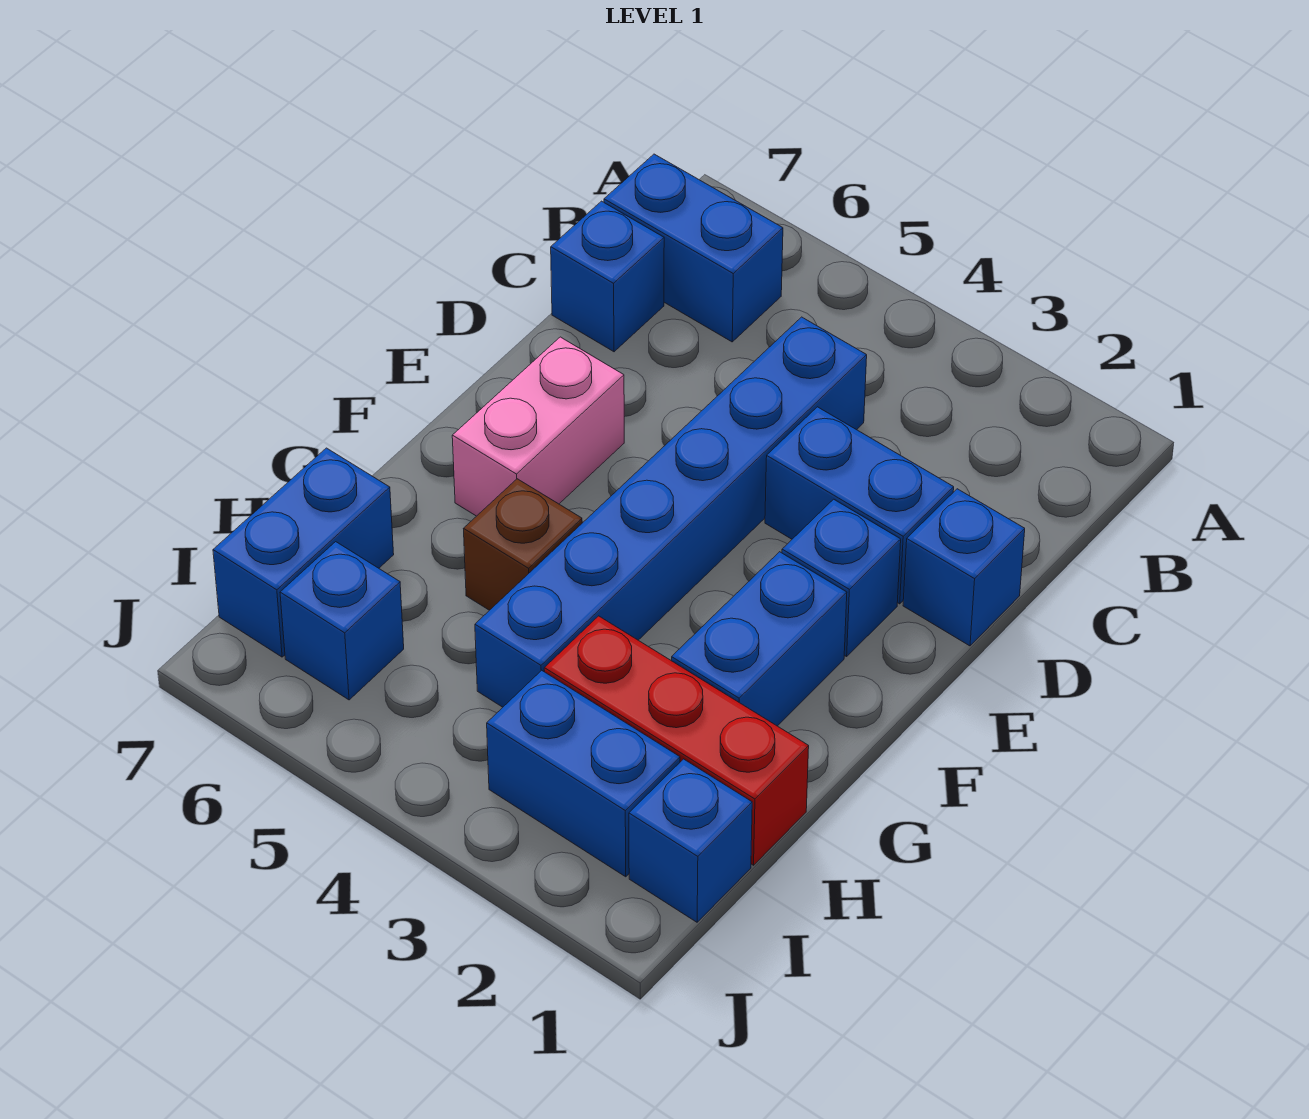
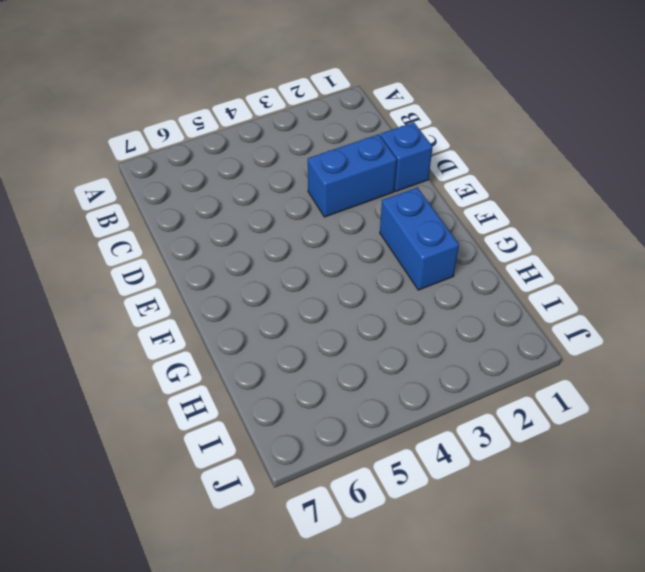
none -> blue 1x2 brick [604,154,783,342]
none -> blue 1x6 brick [475,317,867,707]
none -> blue 1x1 brick [551,201,664,352]

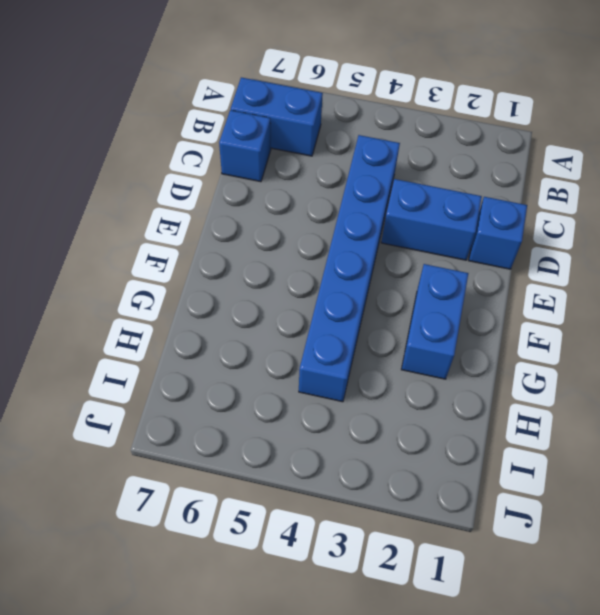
none -> blue 1x1 brick [782,499,901,657]
none -> pink 1x2 brick [452,337,624,516]
none -> brown 1x1 brick [464,479,582,610]

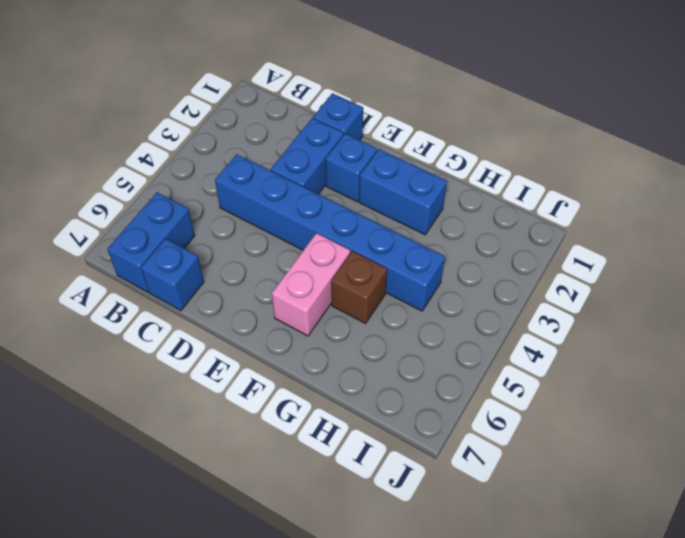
pink 1x2 brick [272,233,351,336] -> pink 1x2 brick turned to [452,337,624,516]
none -> red 1x3 brick [544,616,809,865]
none -> blue 1x2 brick [213,448,394,657]
none -> blue 1x1 brick [629,759,752,922]

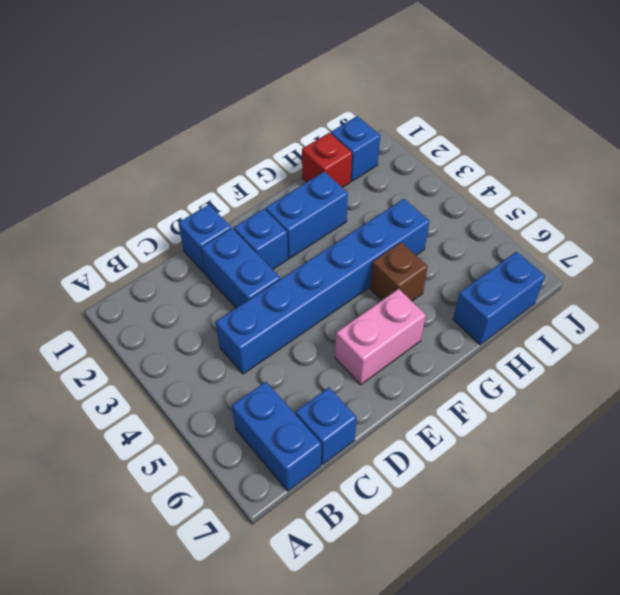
red 1x1 brick [302,133,352,187] -> red 1x3 brick [544,616,809,865]
none -> blue 1x2 brick [487,670,680,877]
none -> blue 1x1 brick [280,542,404,700]

